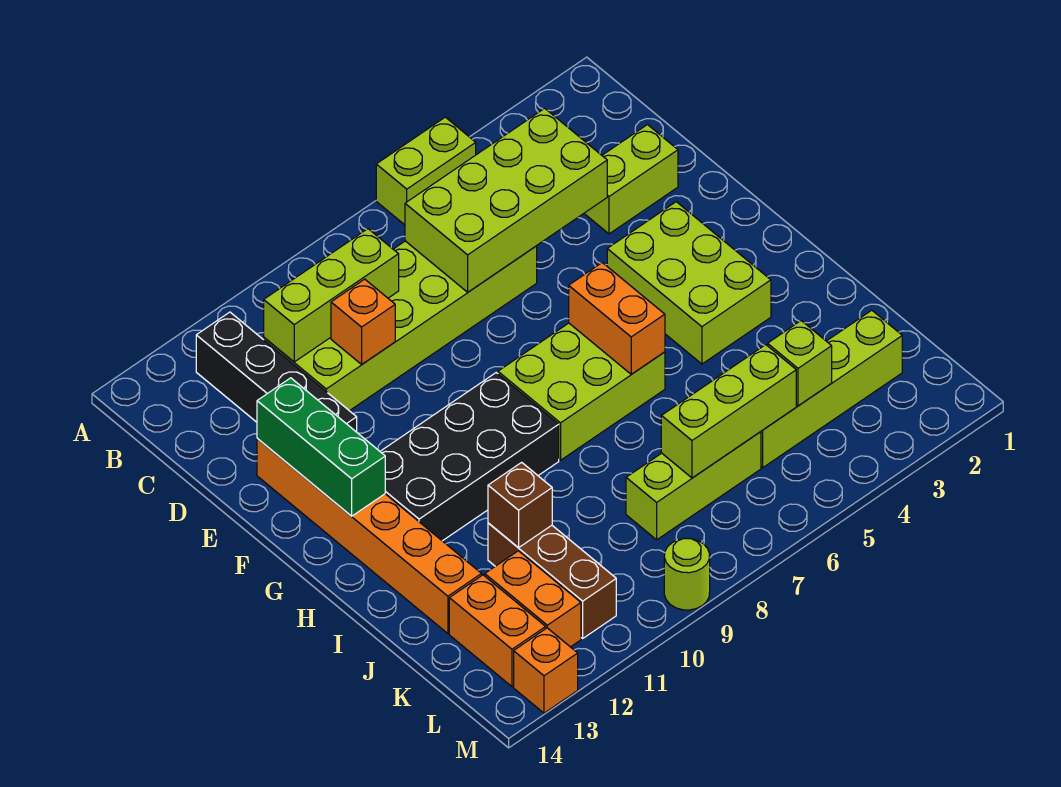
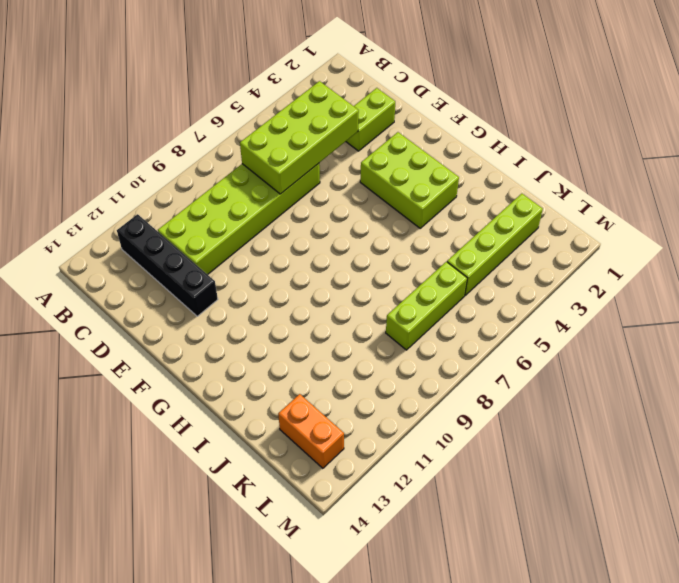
none -> lime 1x2 brick [376,117,476,225]
none -> orange 1x6 brick [257,438,482,634]
none -> lime 2x3 brick [498,323,665,460]

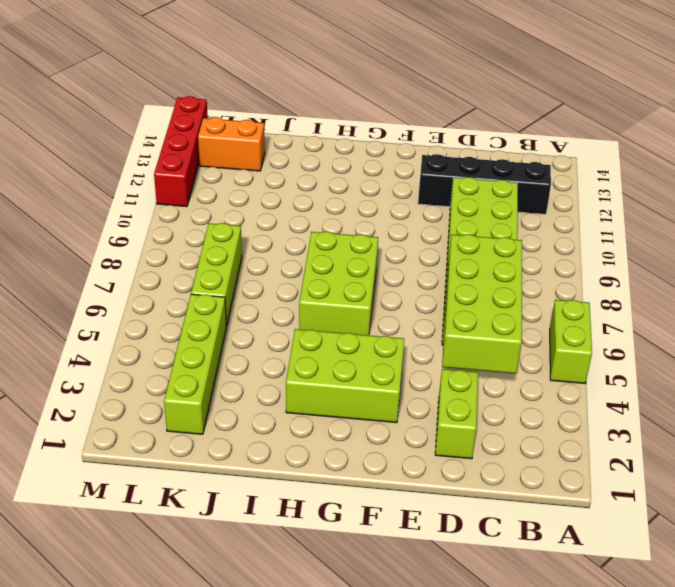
red 1x4 brick [154,96,208,207] -> orange 1x1 brick [514,628,578,713]
none -> orange 1x6 brick [257,438,482,634]
none -> black 2x4 brick [380,373,559,541]
none -> brown 1x3 brick [488,523,616,638]

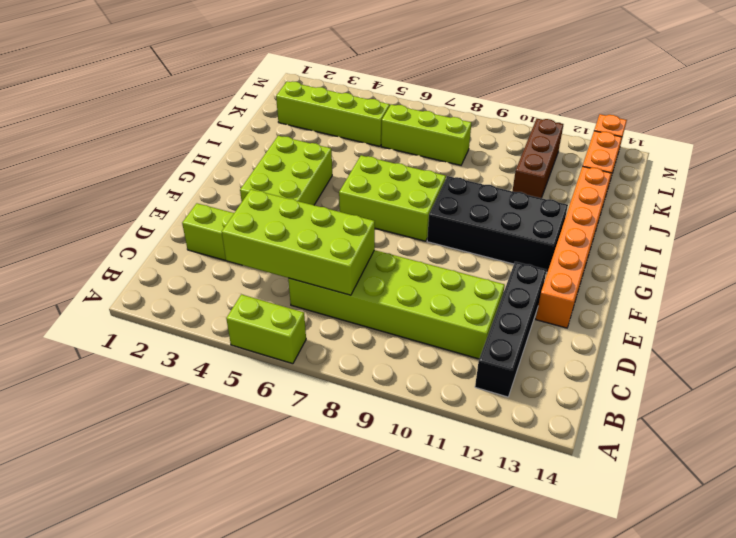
none -> orange 1x2 brick [485,551,581,647]
none -> lime 1x1 round brick [664,538,710,610]
none -> lime 1x3 brick [264,229,399,362]

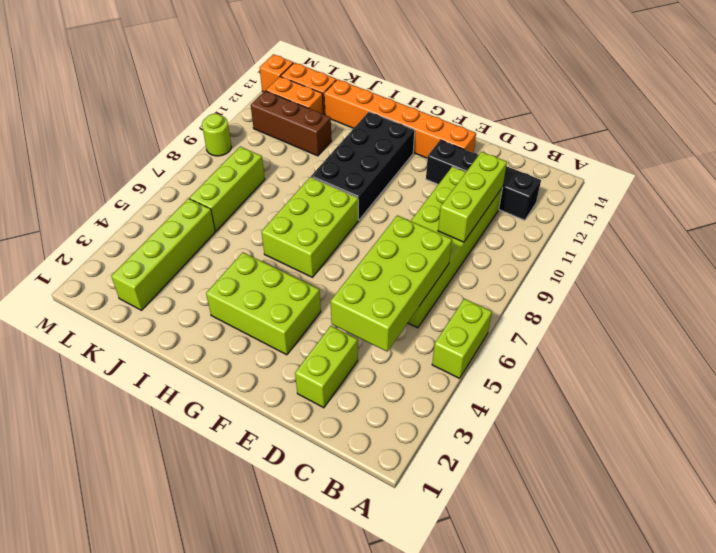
none -> orange 1x1 brick [331,279,395,364]
none -> green 1x3 brick [257,378,385,516]
none -> orange 1x2 brick [569,263,665,374]

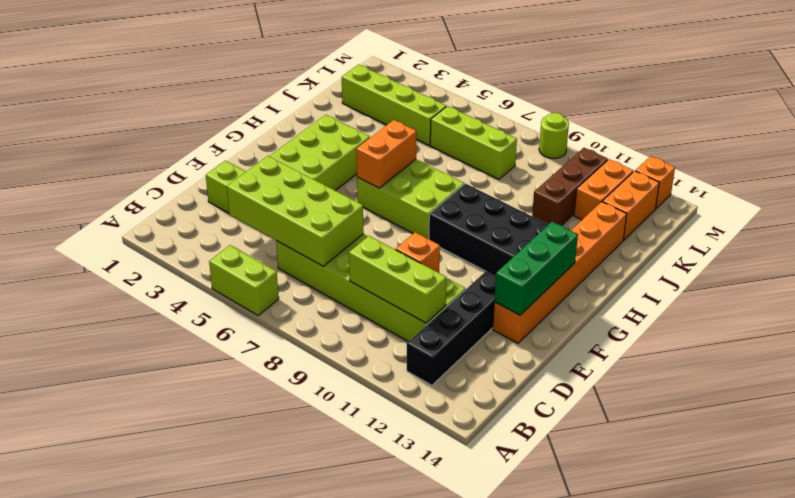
none -> brown 1x1 brick [488,462,552,548]
none -> lime 1x1 brick [768,321,832,406]
none -> lime 1x3 brick [661,345,796,478]

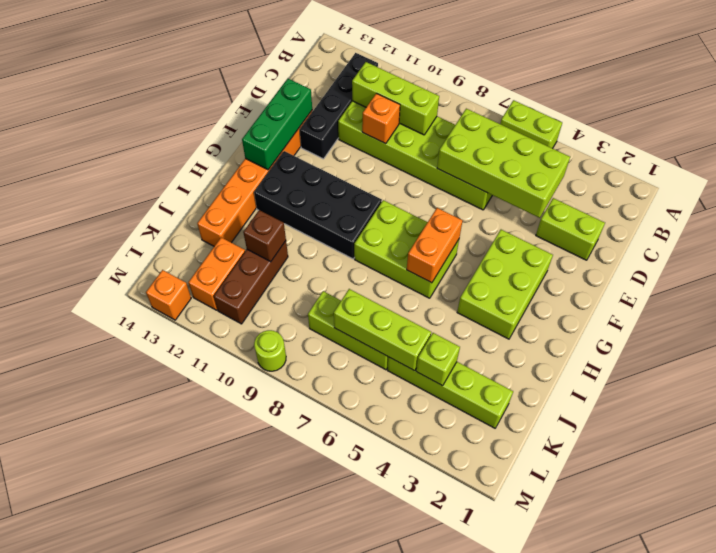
none -> orange 1x2 brick [449,575,546,687]

